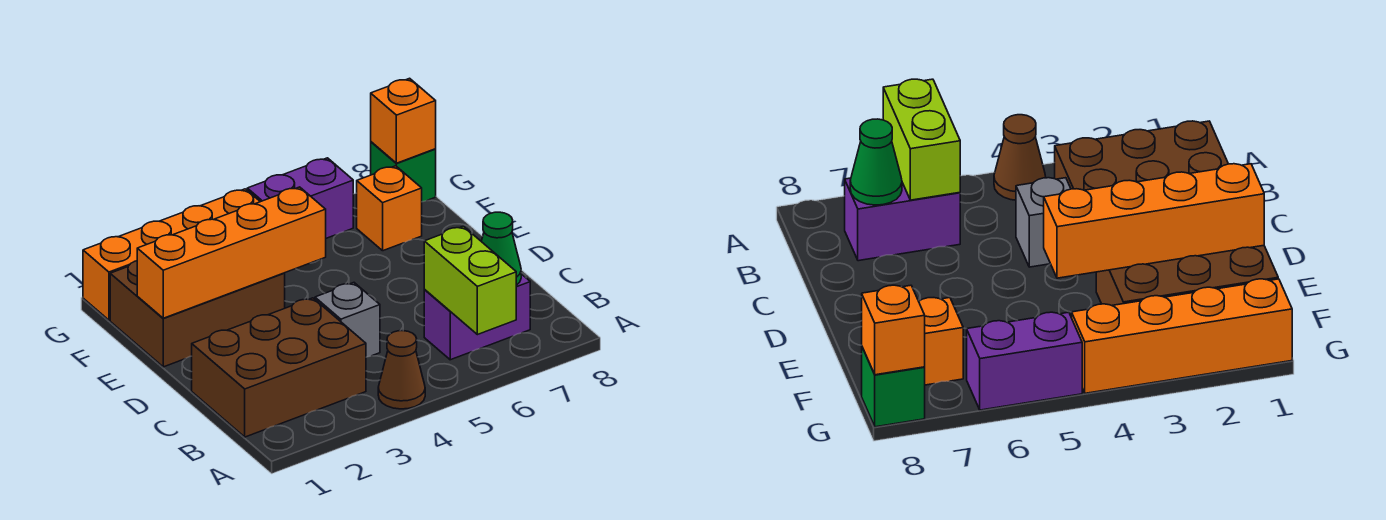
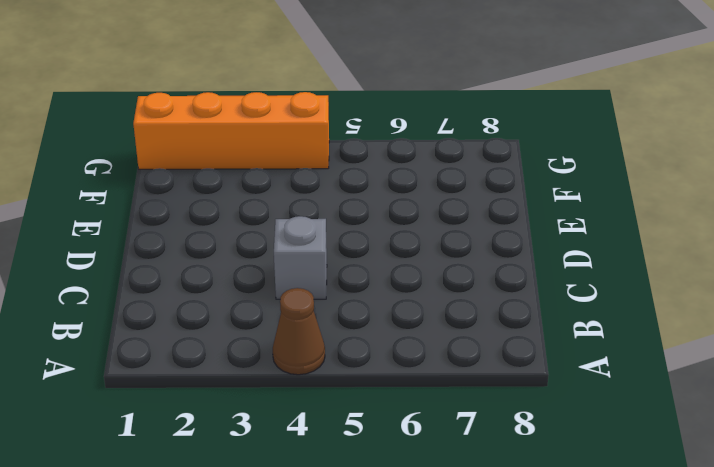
none -> brown 2x3 brick [192,298,366,437]
none -> purple 1x2 brick [424,274,530,360]
none -> brown 2x3 brick [110,261,285,367]

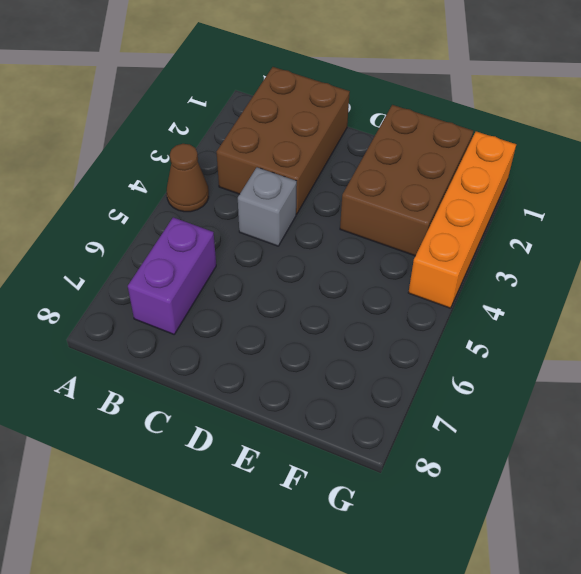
none -> orange 1x1 brick [357,166,422,251]
none -> purple 1x2 brick [247,158,353,238]
none -> green 1x1 brick [371,142,436,202]

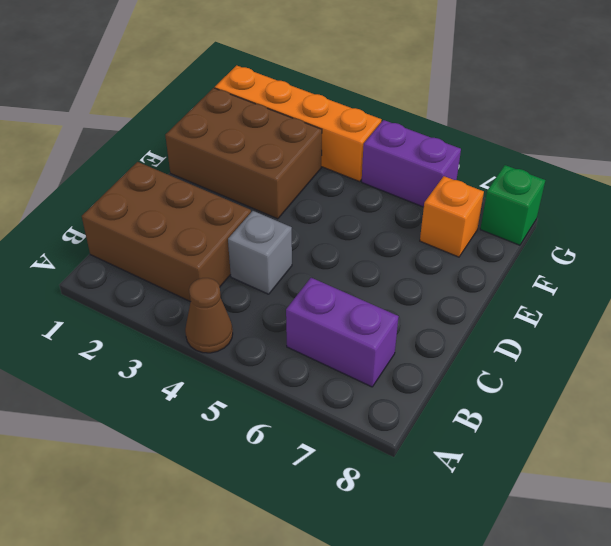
none -> lime 1x2 brick [424,226,516,335]
none -> green 1x1 cone [481,212,521,285]
none -> orange 1x4 brick [137,187,326,318]

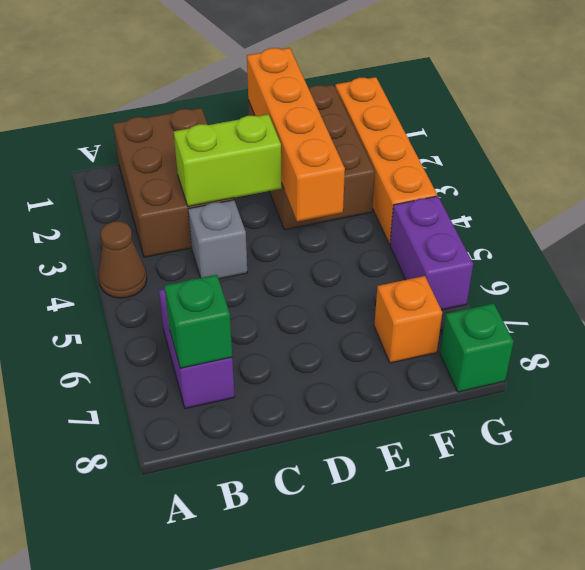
green 1x1 brick [164,275,232,368] -> green 1x1 cone [481,212,521,285]
lime 1x2 brick [174,114,281,206] -> lime 1x2 brick moved to [424,226,516,335]
none -> orange 1x1 brick [371,78,436,163]

